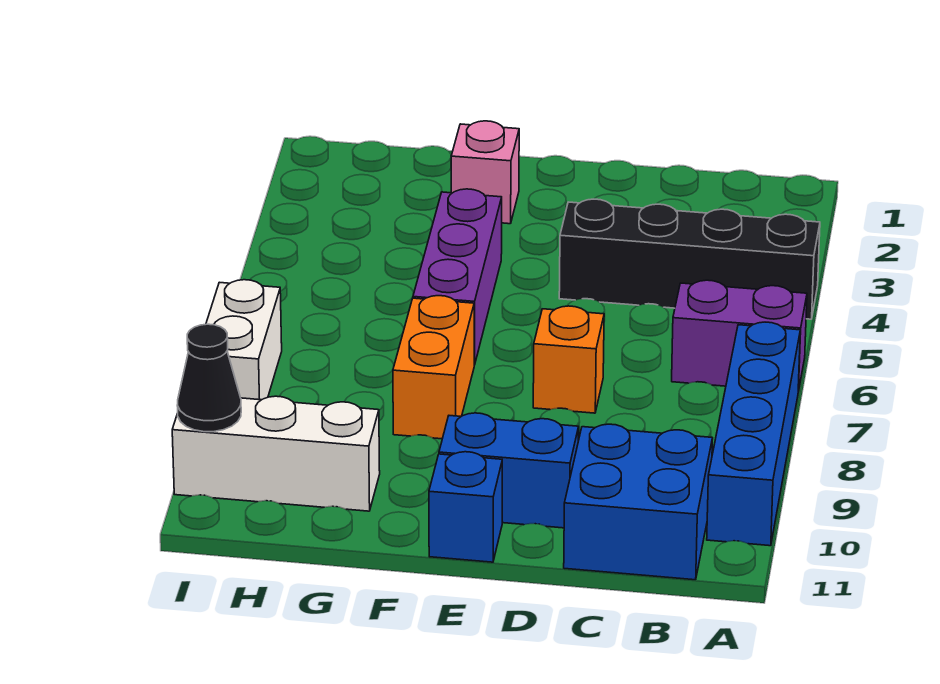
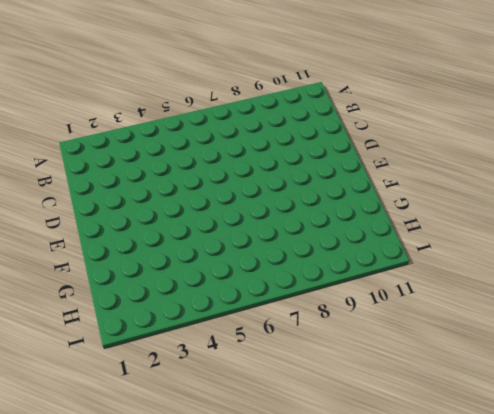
none -> black 1x4 brick [559,199,820,319]
none -> purple 1x2 brick [672,280,807,392]
none -> blue 1x4 brick [707,322,800,546]

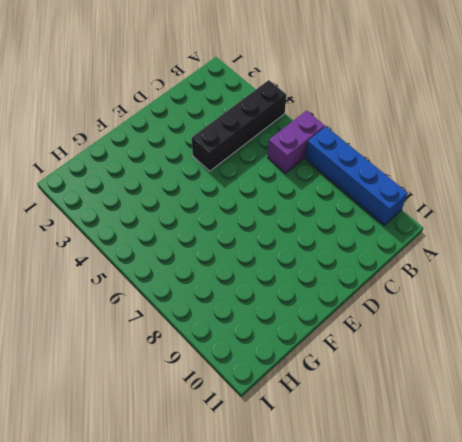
none -> blue 2x2 brick [564,424,713,580]
none -> orange 1x1 brick [533,306,604,413]
none -> blue 1x2 brick [439,413,579,528]

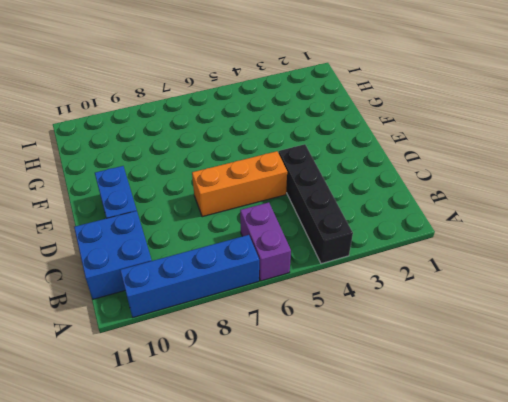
orange 1x3 brick [192,151,287,217] -> orange 1x1 brick [533,306,604,413]
none -> blue 1x1 brick [429,452,502,562]
none -> pink 1x1 brick [451,121,519,224]
none -> purple 1x3 brick [413,189,502,365]

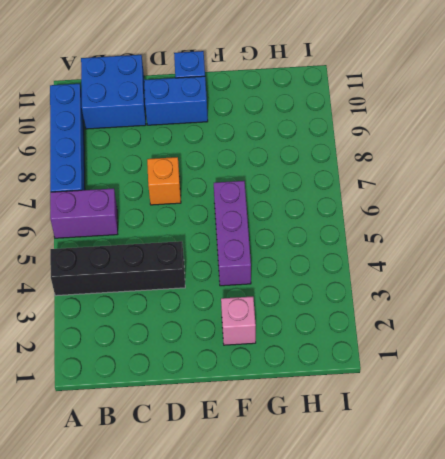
none -> orange 1x2 brick [393,296,474,439]
none -> white 1x3 brick [172,396,380,511]
none -> white 1x2 brick [206,280,282,400]

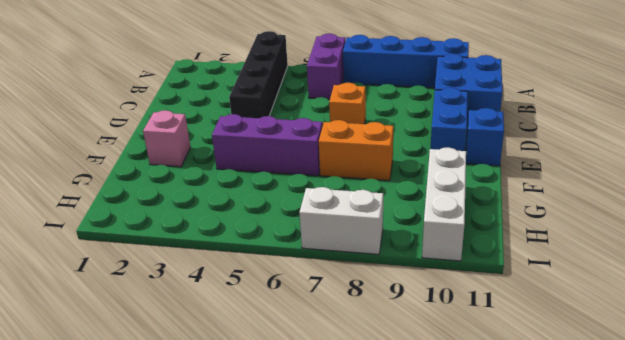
none -> black 1x1 cone [177,324,241,432]

